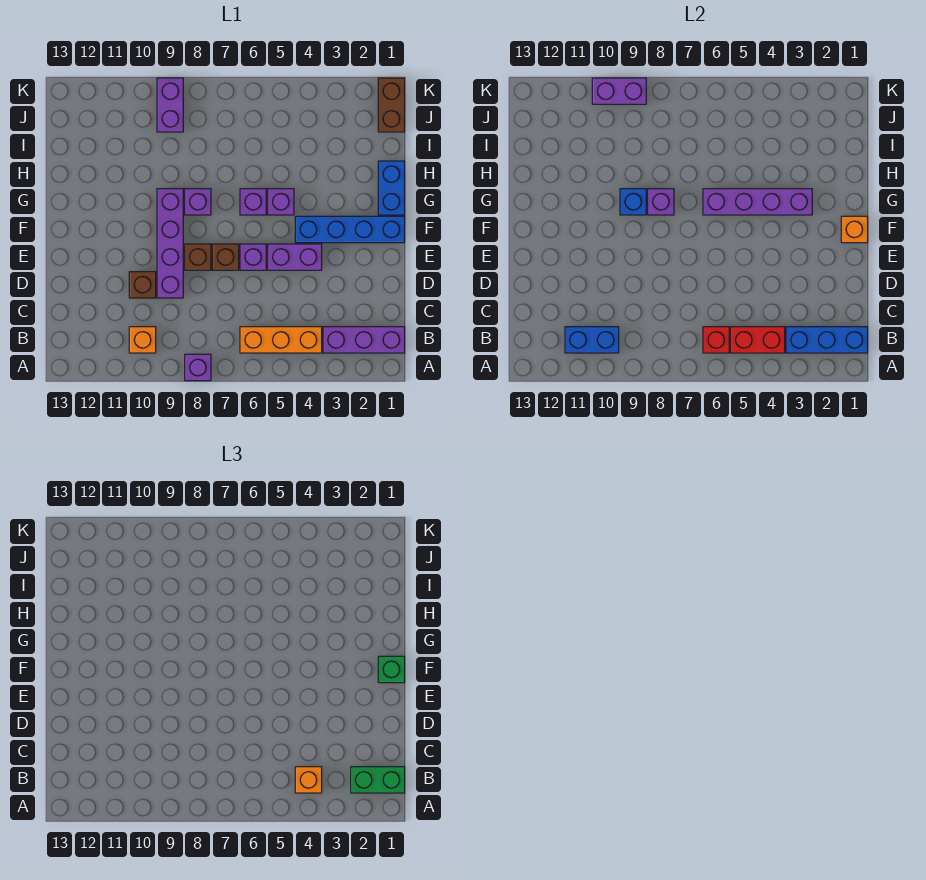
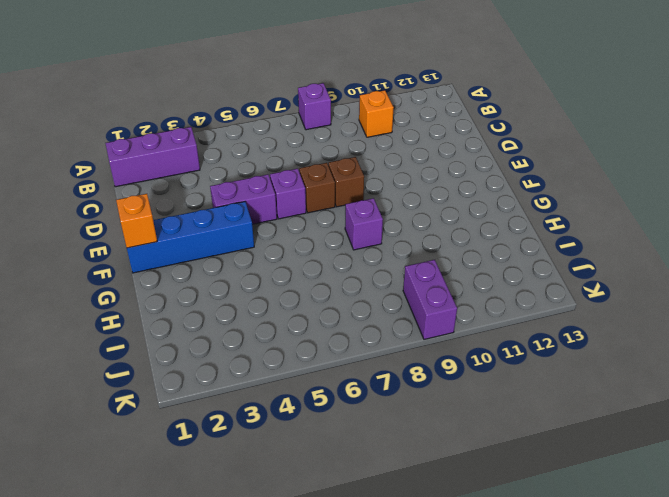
none -> orange 1x3 brick [240,327,322,353]
none -> purple 1x4 brick [157,189,183,298]
none -> brown 1x1 brick [129,272,156,298]

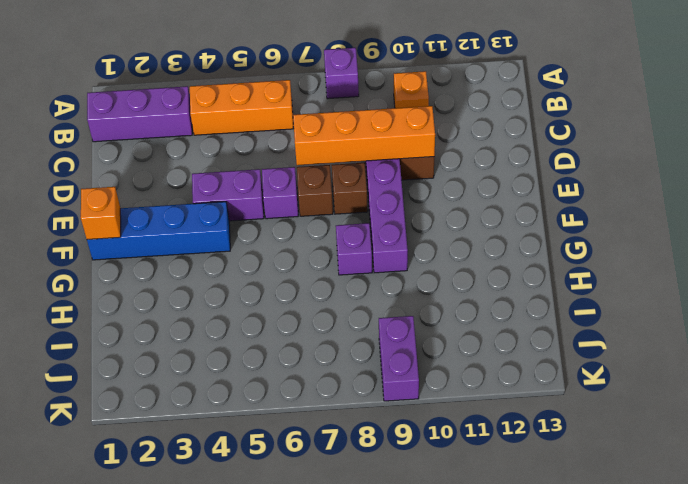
orange 1x4 brick [293,106,435,165] -> none
none -> blue 1x2 brick [378,161,405,215]
none -> purple 1x1 brick [268,189,294,215]
none -> purple 1x1 brick [240,189,266,215]

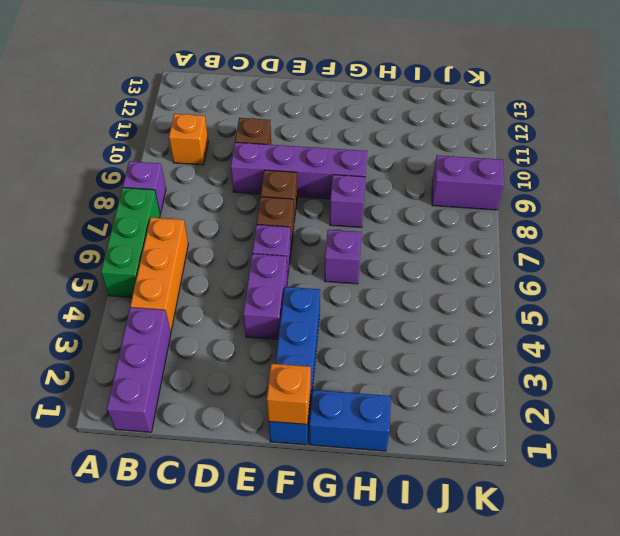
green 1x3 brick [101,188,160,298] -> none
none -> purple 1x1 brick [268,189,294,215]
none -> brown 1x2 brick [378,78,405,132]
none -> blue 1x3 brick [786,327,868,353]

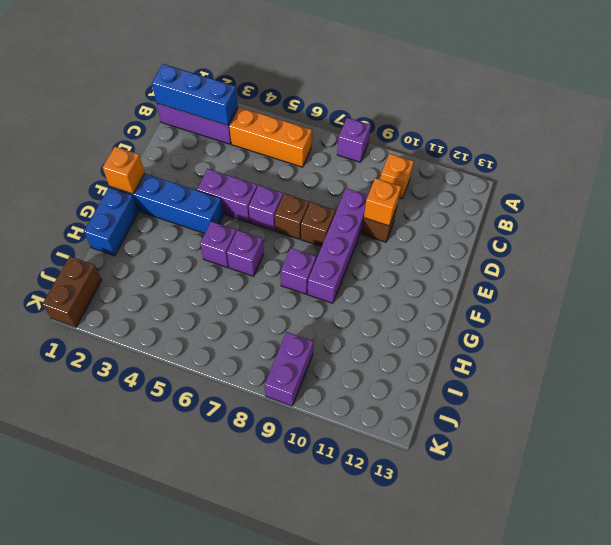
orange 1x1 brick [364,178,401,226] -> orange 1x1 brick moved to [295,767,322,793]
none -> red 1x2 brick [731,327,785,353]
none -> red 1x1 brick [703,327,729,353]
none -> blue 1x2 brick [565,327,619,353]

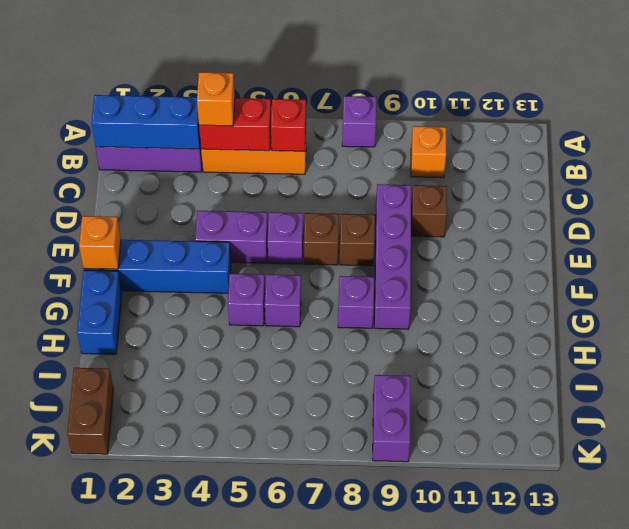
none -> blue 1x2 brick [565,327,619,353]
none -> purple 1x4 brick [703,189,812,215]
none -> purple 1x1 brick [648,189,674,215]

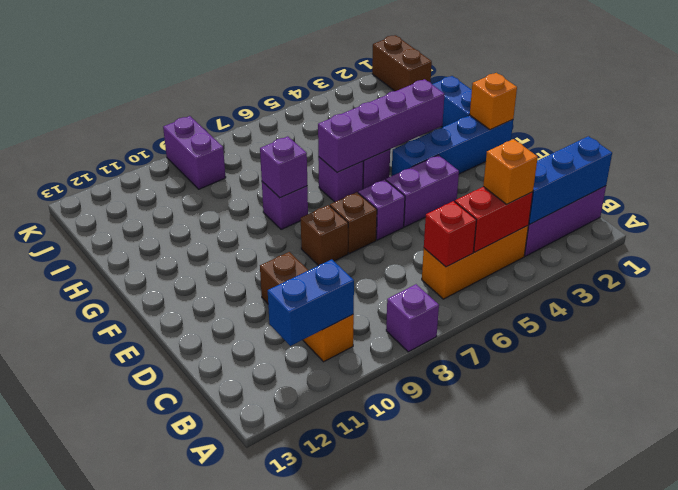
none -> purple 1x4 brick [157,189,183,298]
none -> blue 1x1 brick [620,189,646,215]
none -> purple 1x2 brick [592,78,646,104]

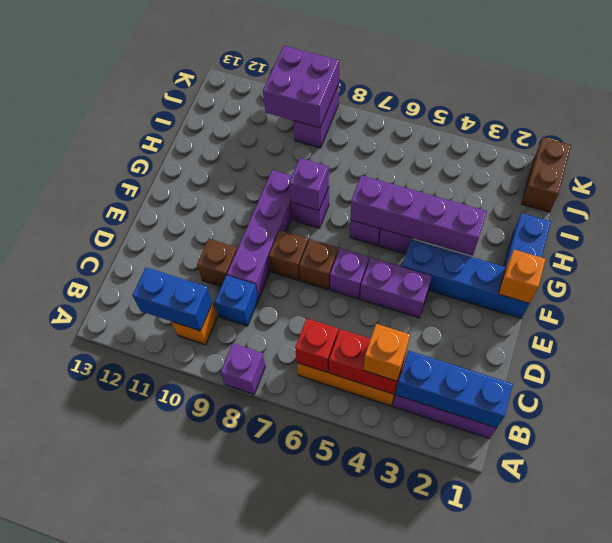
blue 1x1 brick [215,275,258,326] -> blue 1x1 brick moved to [620,189,646,215]
purple 2x2 brick [263,46,339,128] -> purple 1x2 brick [592,78,646,104]
none -> green 1x2 brick [351,767,405,793]
none -> green 1x1 brick [378,656,405,683]

